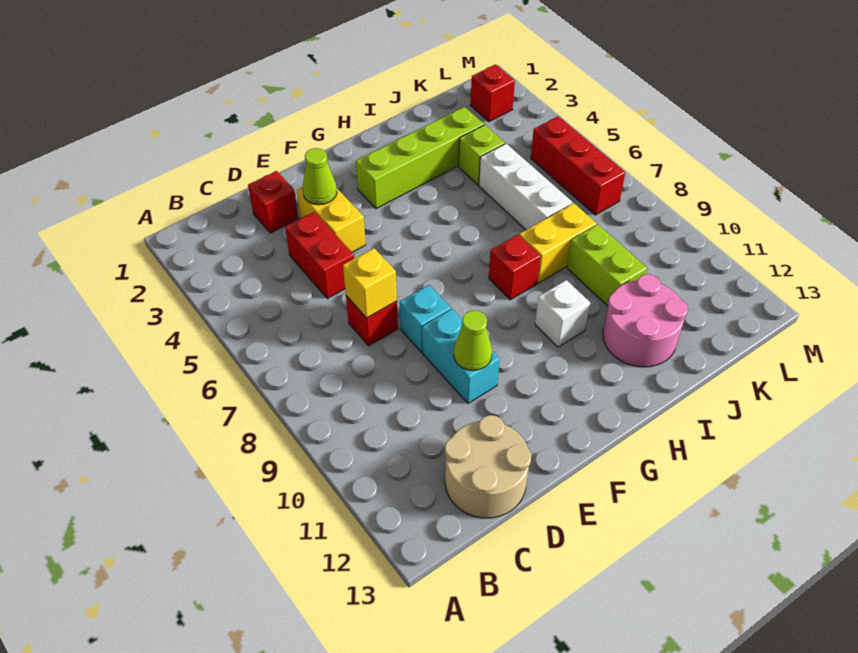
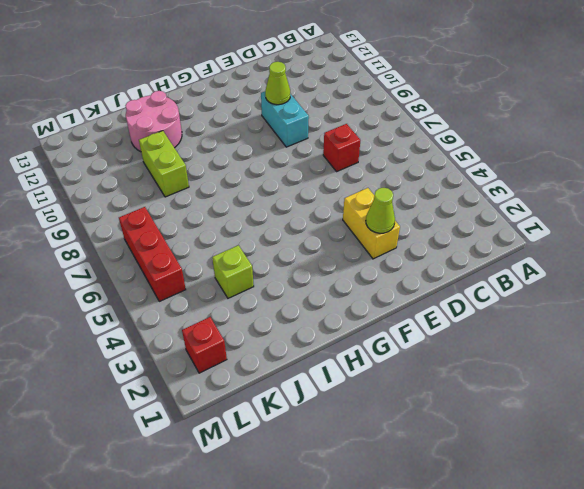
none -> tan 2x2 round brick [445,415,531,518]
none -> red 1x1 brick [248,171,298,233]
none -> red 1x2 brick [285,212,354,298]

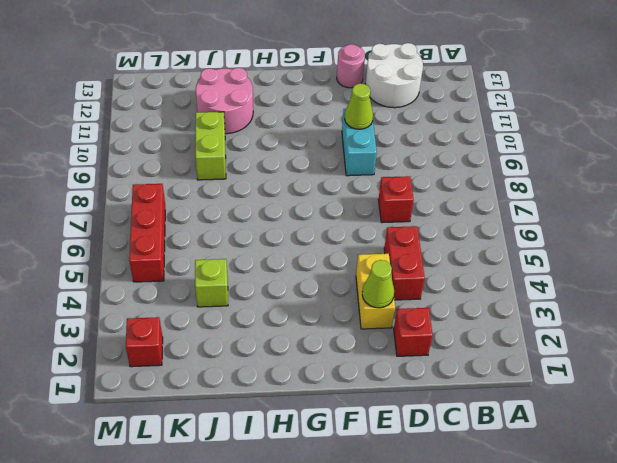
white 2x2 round brick [366,43,423,108] -> tan 2x2 round brick [445,415,531,518]
pink 1x1 round brick [337,44,365,88] -> none
none -> cyan 1x1 brick [400,285,451,352]
none -> lime 1x4 brick [356,107,484,209]
none -> red 1x1 brick [489,235,541,300]

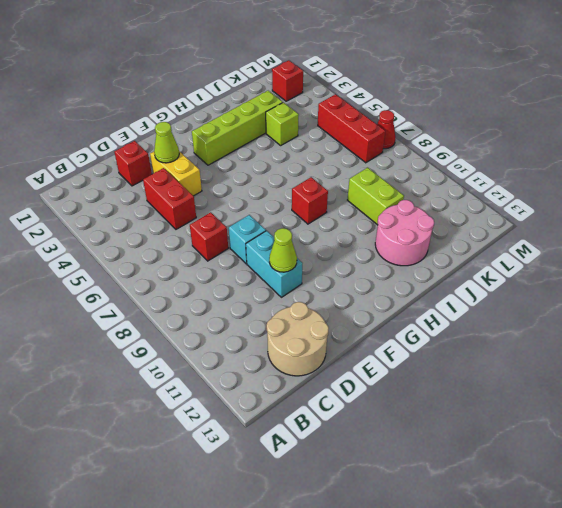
red 1x1 cone [377,110,395,149] -> none
none -> white 1x1 brick [535,280,590,347]
none -> yellow 1x2 brick [519,203,596,283]
none -> white 1x3 brick [479,144,572,230]

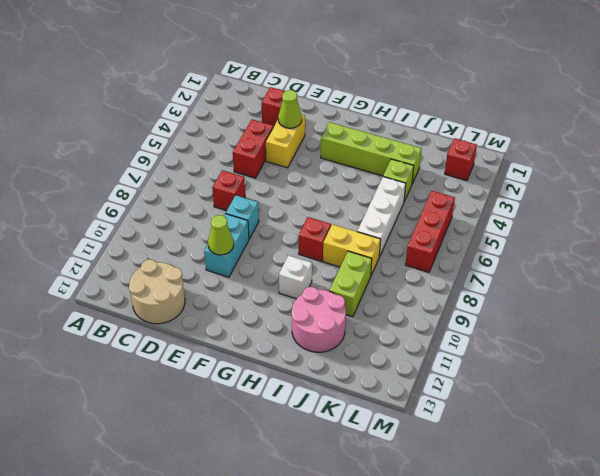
none -> yellow 1x1 brick [343,248,397,318]

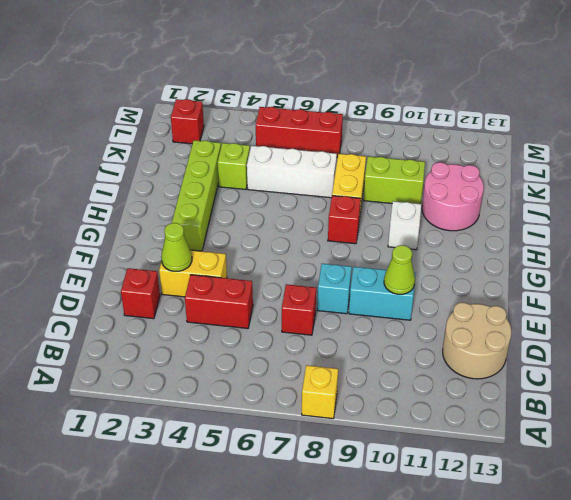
yellow 1x1 brick [302,365,338,419] -> yellow 1x1 brick moved to [343,248,397,318]

